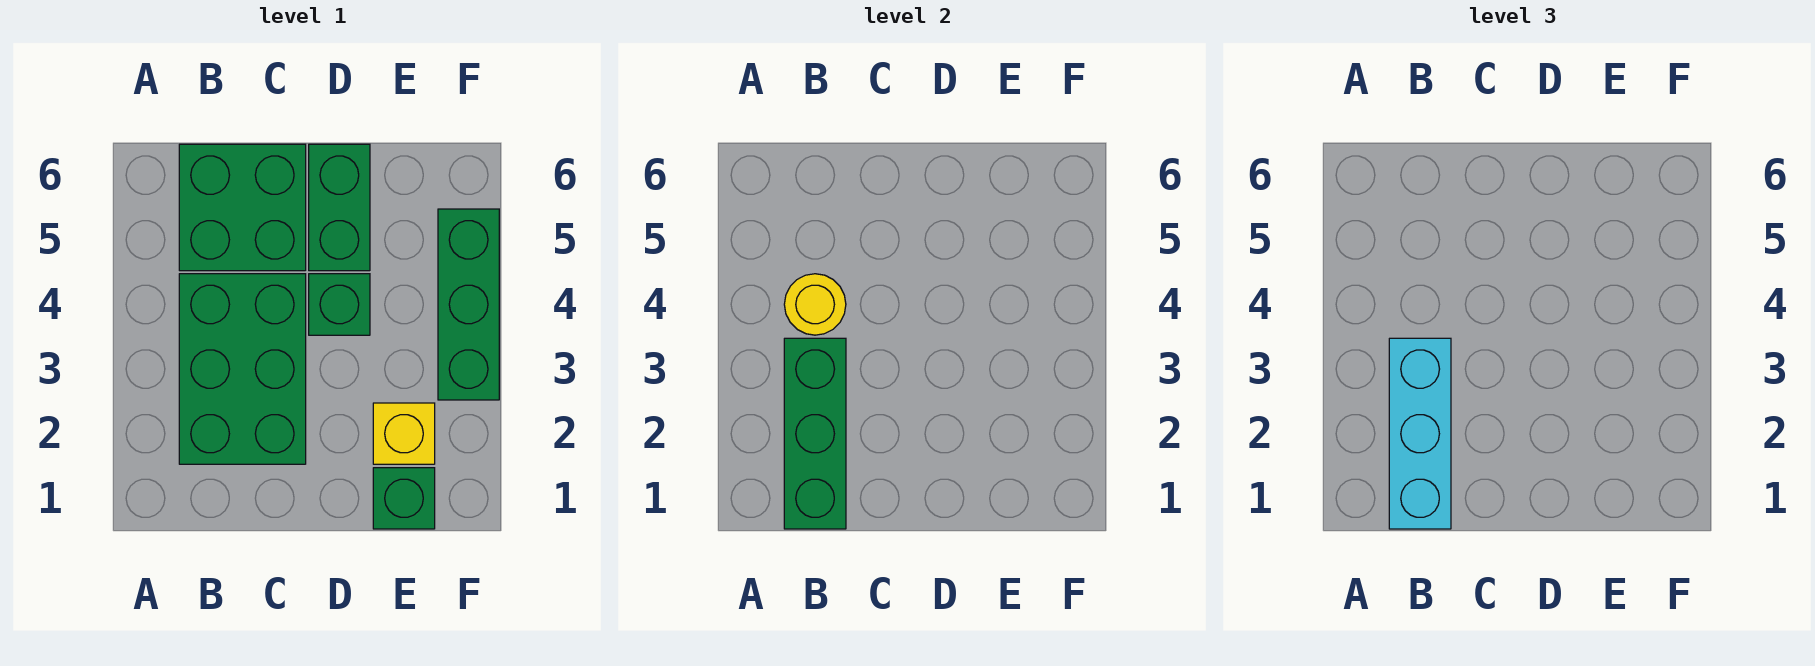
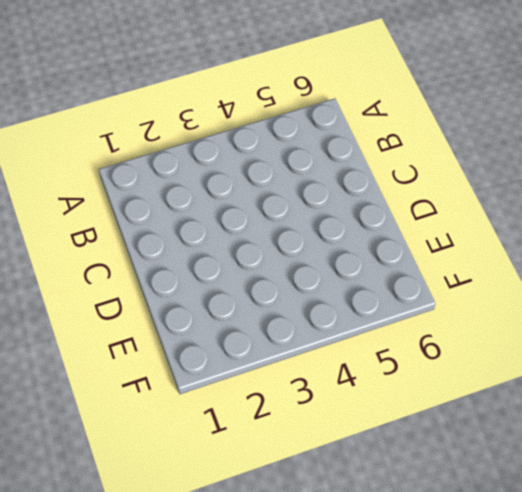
none -> green 2x3 brick [179,274,306,464]
none -> green 2x2 brick [179,144,306,271]

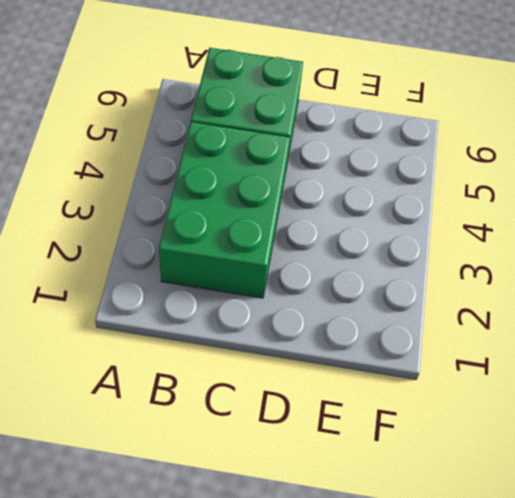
none -> green 1x1 brick [309,274,370,335]
none -> green 1x2 brick [309,144,370,271]

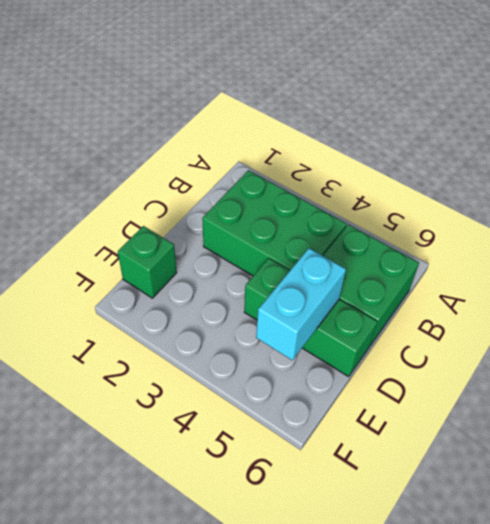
cyan 1x2 brick [256,248,346,360] -> none
none -> yellow 1x1 brick [373,403,435,464]
none -> green 1x3 brick [438,209,499,400]

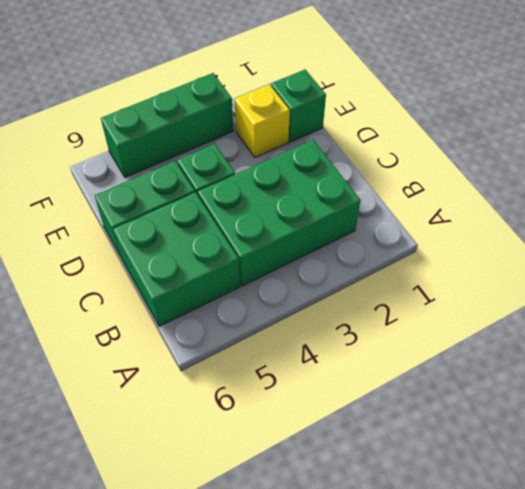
none -> green 1x3 brick [784,338,846,529]
none -> yellow 1x1 round brick [784,274,846,335]

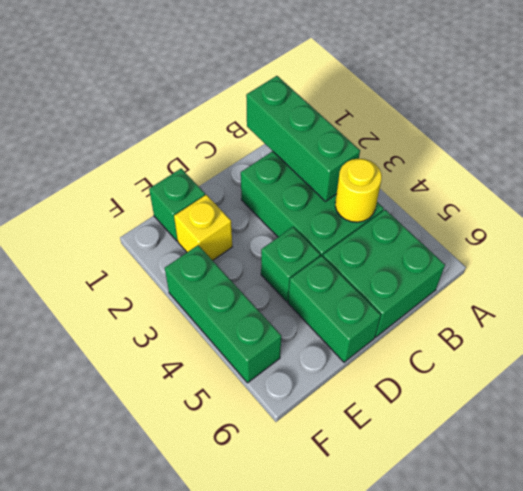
none -> cyan 1x3 brick [1389,338,1451,529]

